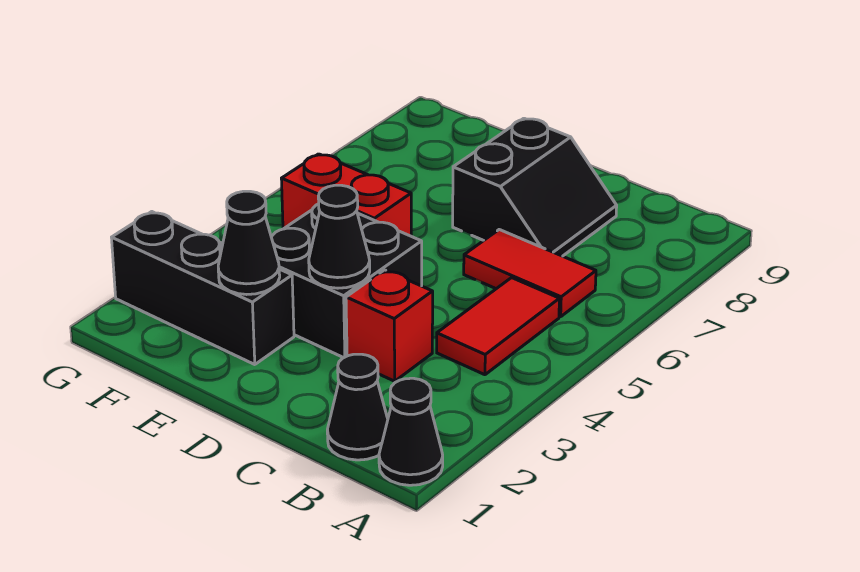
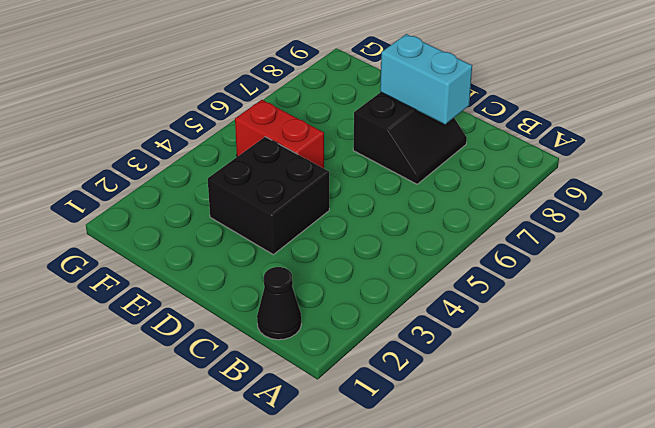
cyan 1x2 brick [380,34,472,124] -> none
none -> black 1x1 cone [379,378,443,485]
none -> red 1x2 tile [437,278,559,375]

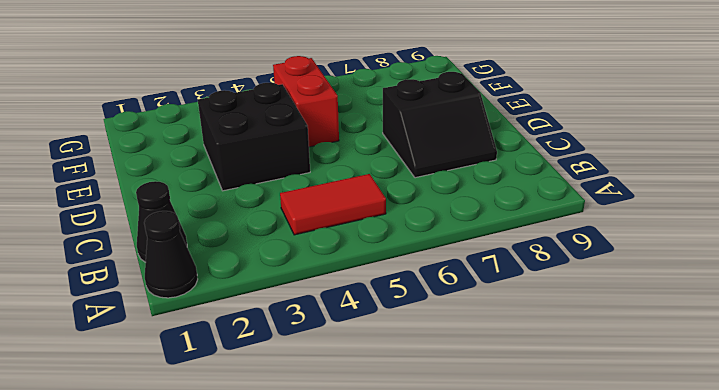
none -> red 1x2 tile [464,230,596,317]
none -> red 1x1 brick [346,270,433,381]

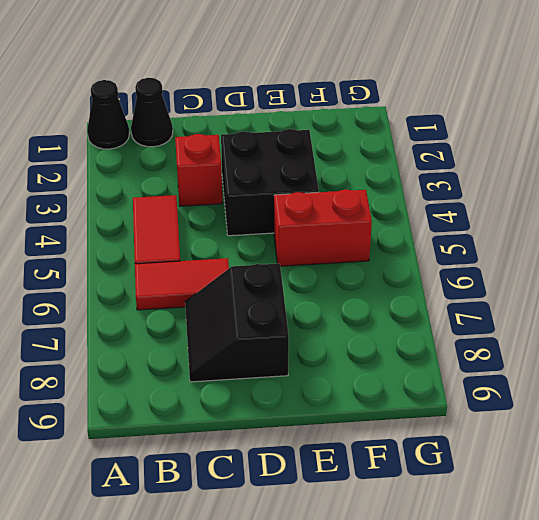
none -> black 1x3 brick [112,212,294,365]
none -> black 1x1 cone [309,185,370,288]

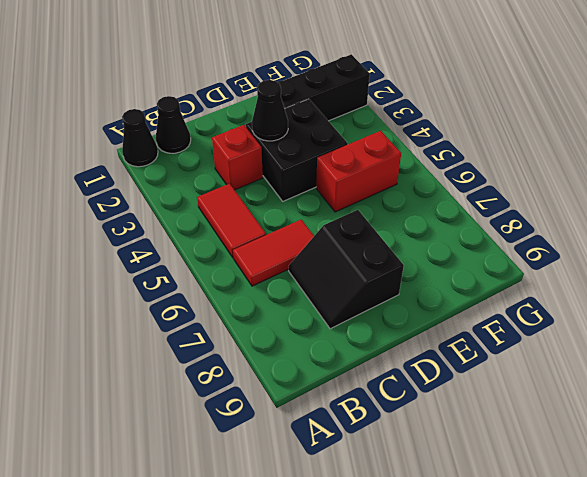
none -> black 1x1 cone [218,191,280,295]

